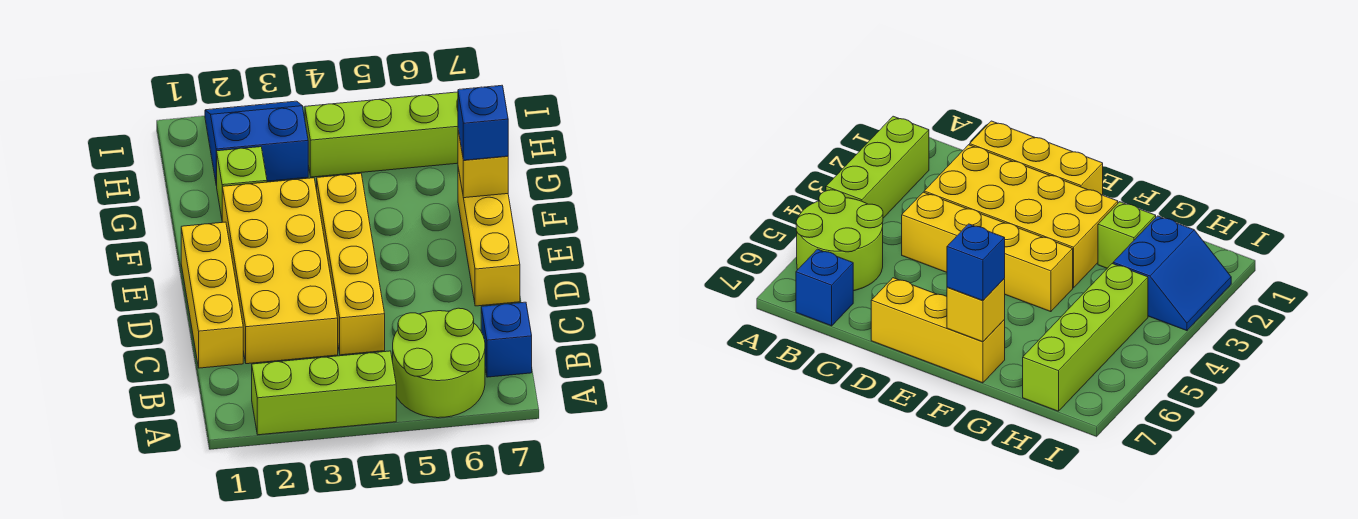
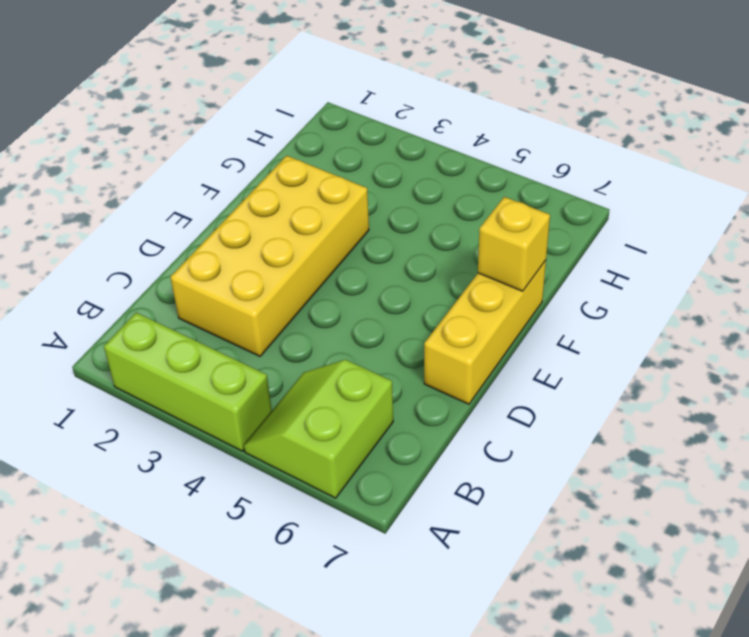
lime 2x2 slope [244,360,393,498] -> lime 2x2 round brick [393,308,485,418]
none -> blue 1x1 brick [481,302,532,377]
none -> yellow 1x3 brick [181,222,243,368]
none -> yellow 1x4 brick [317,173,385,355]

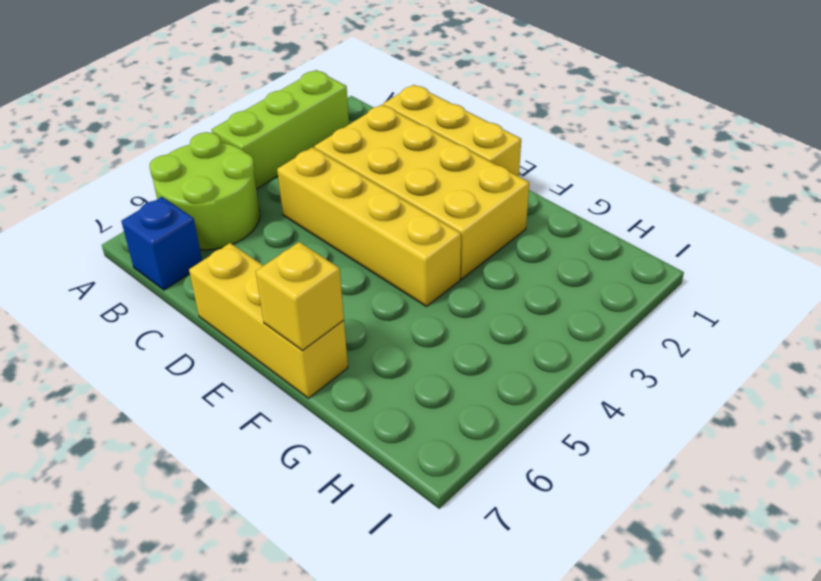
none -> lime 1x1 brick [217,147,267,218]
none -> blue 2x2 slope [205,101,308,186]
none -> lime 1x4 brick [305,92,458,177]

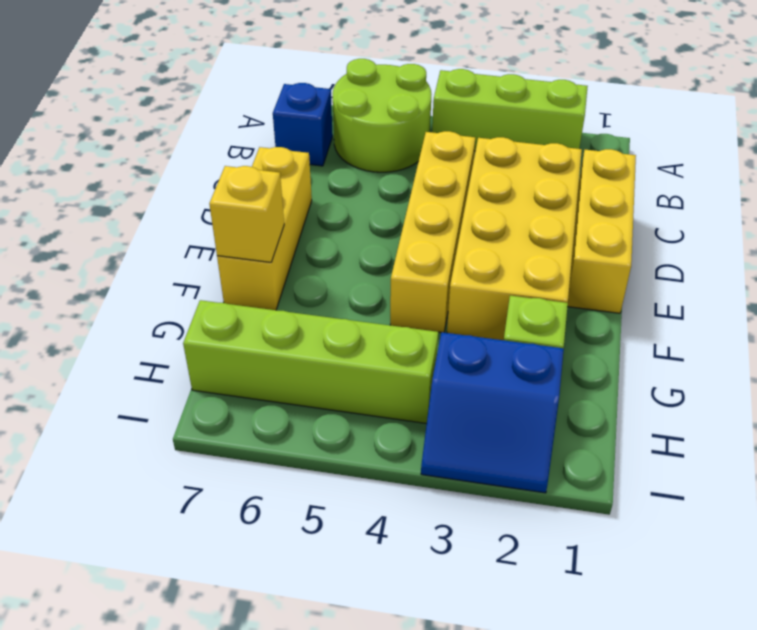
none -> blue 1x1 brick [458,85,508,160]

